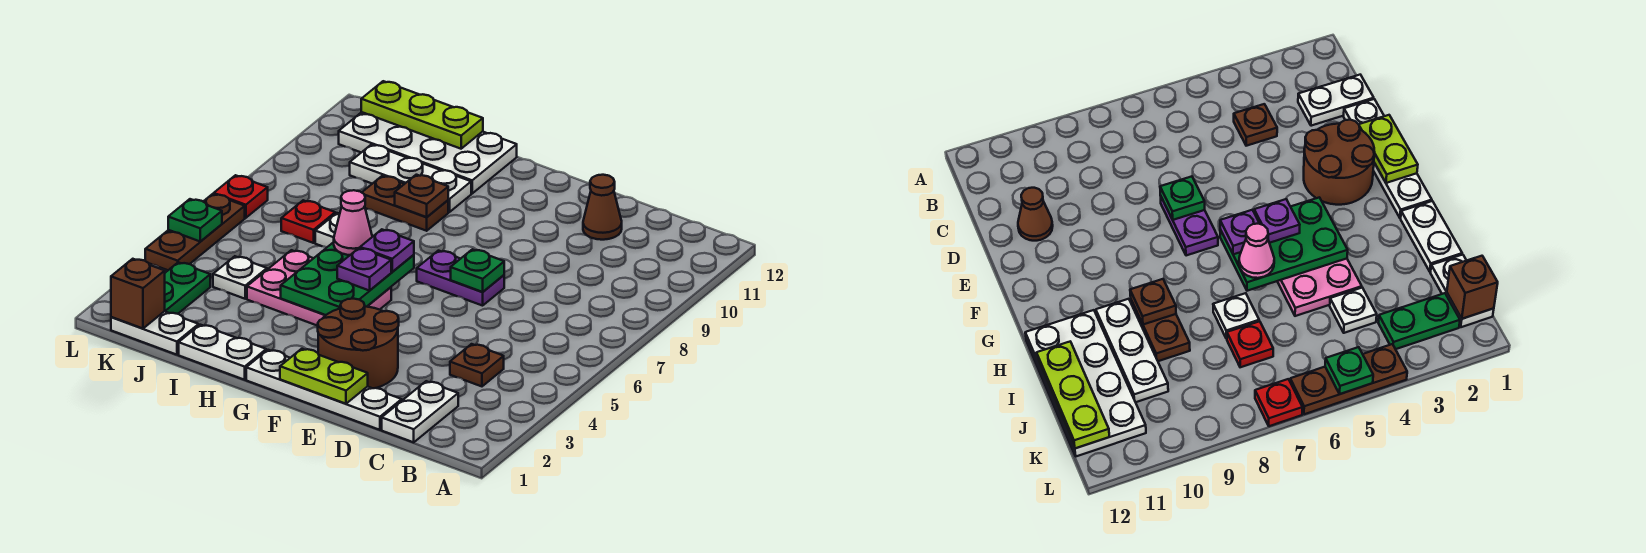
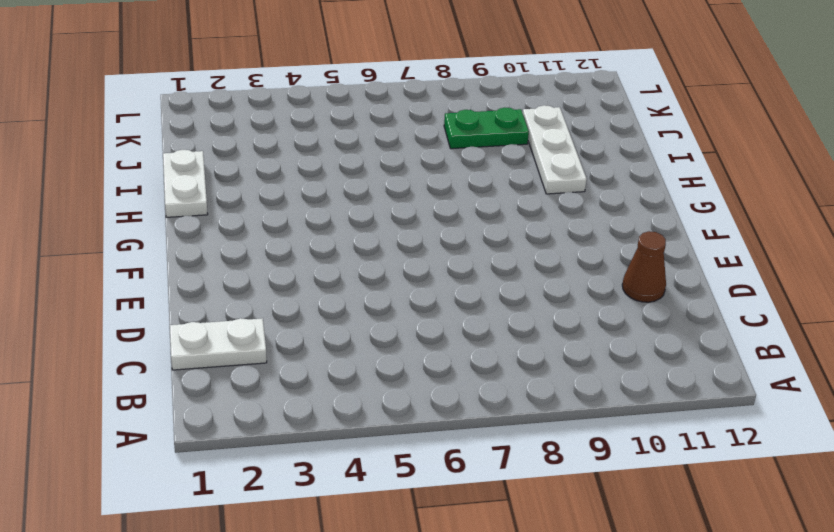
green 1x2 plate [444,108,529,149] -> green 1x2 plate moved to [165,262,210,314]
none -> brown 1x1 plate [450,344,504,386]
none -> white 1x4 plate [246,350,402,430]
none -> brown 2x2 round brick [318,299,399,388]

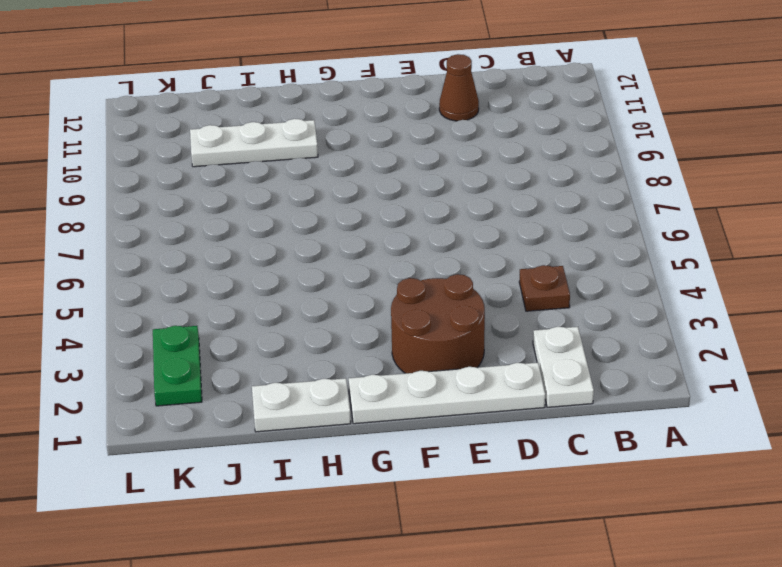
none -> purple 1x2 plate [417,251,504,306]
none -> pink 2x3 plate [247,250,391,326]
none -> brown 1x2 plate [362,176,448,231]

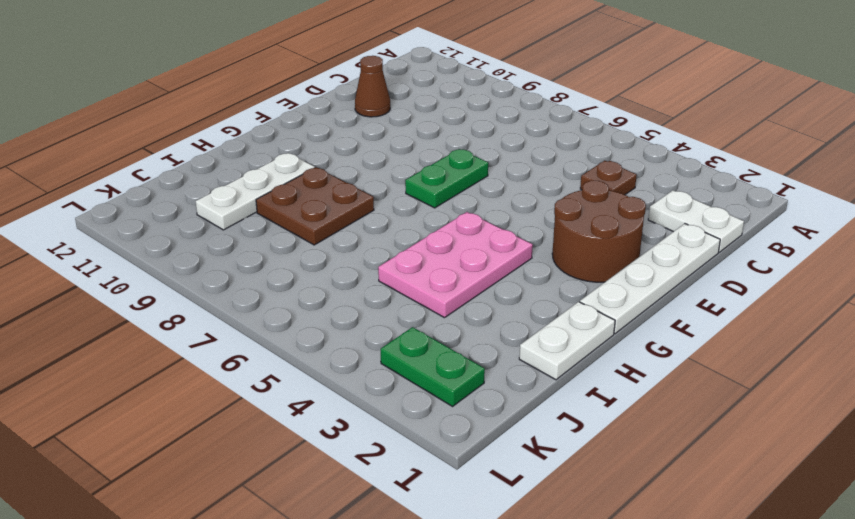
green 1x2 plate [405,149,488,208] -> purple 1x2 plate [417,251,504,306]
brown 2x2 plate [256,167,374,245] -> brown 1x2 plate [362,176,448,231]
none -> white 2x4 plate [339,112,517,193]
none -> white 1x1 plate [315,213,340,247]
none -> white 1x2 plate [111,311,199,355]

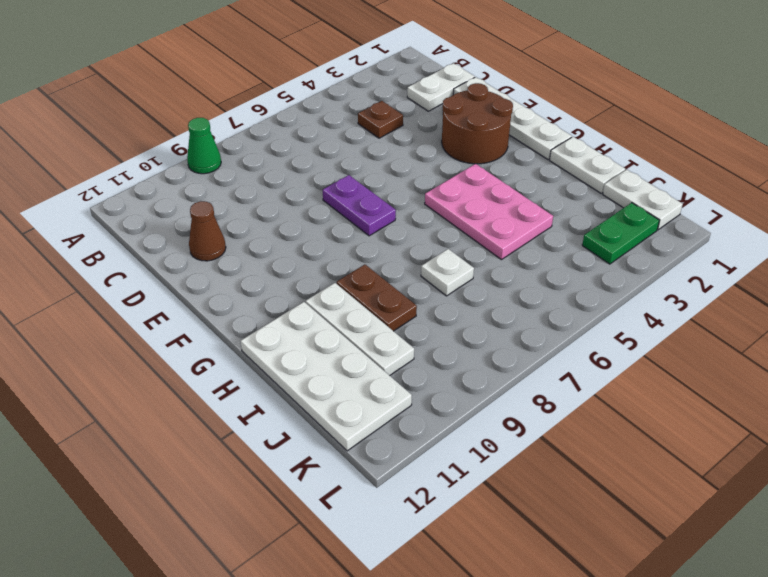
green 1x1 cone [187,118,221,174] -> none
none -> white 1x1 plate [213,256,267,299]
none -> red 1x1 plate [281,200,335,243]
none -> brown 1x3 plate [145,194,245,270]

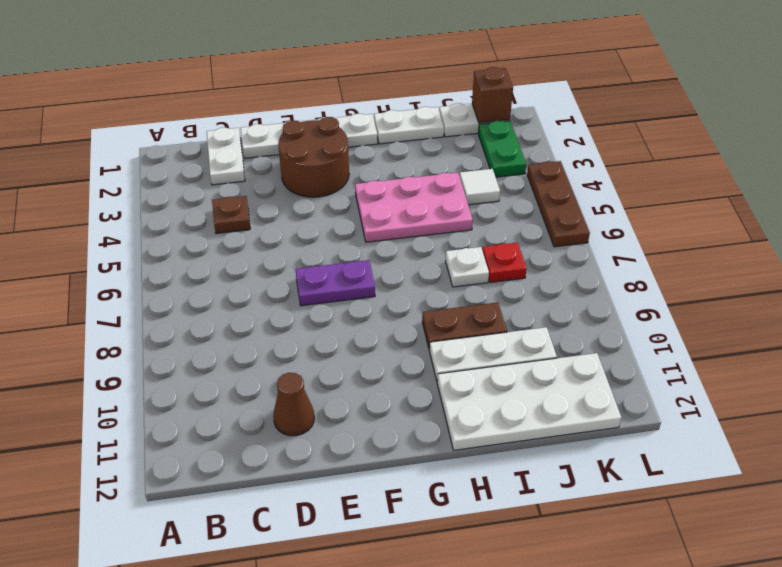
white 1x1 tile [460,169,500,205] -> white 1x1 plate [213,256,267,299]
none -> red 1x1 plate [214,175,268,218]
none -> lime 1x2 plate [280,349,368,404]
none -> green 1x1 plate [451,249,504,292]

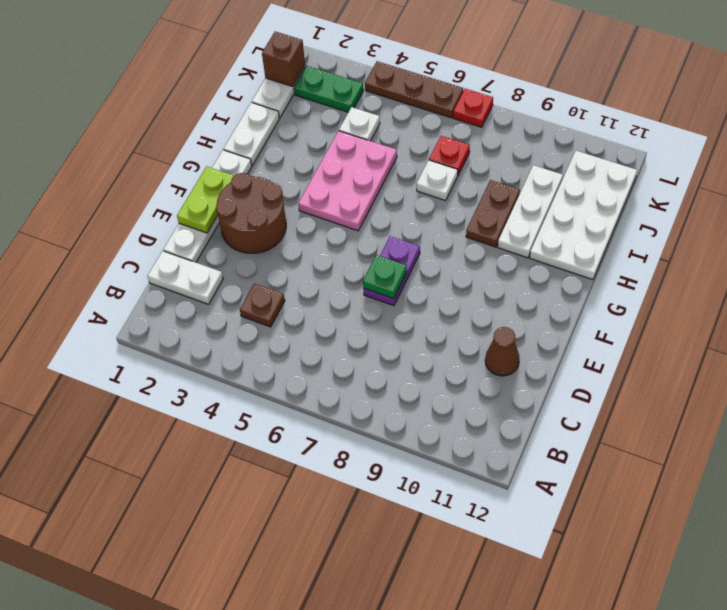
none -> green 2x3 plate [281,242,414,315]
none -> brown 1x1 plate [395,175,448,217]
none -> lime 1x3 plate [361,81,483,149]

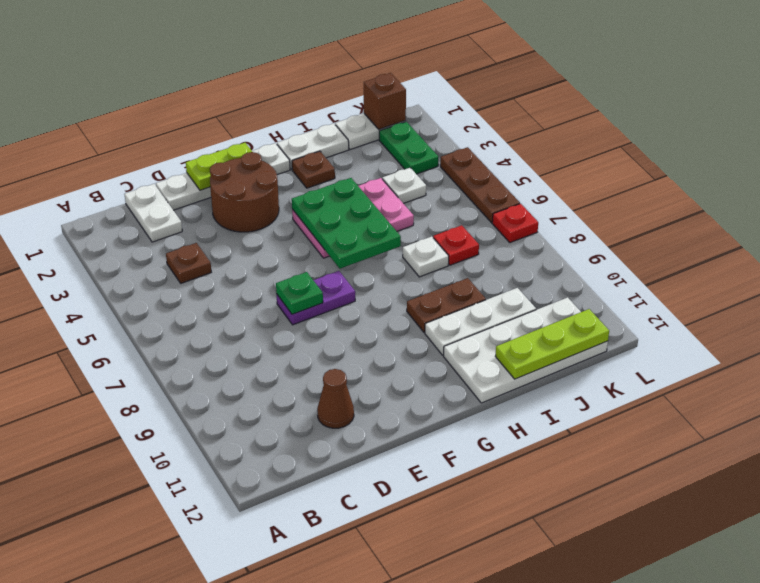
brown 1x1 plate [292,151,335,188] -> brown 1x1 plate moved to [395,175,448,217]
none -> green 1x1 plate [168,199,222,242]
none -> purple 1x1 plate [337,248,391,291]
none -> purple 1x1 plate [360,229,414,272]

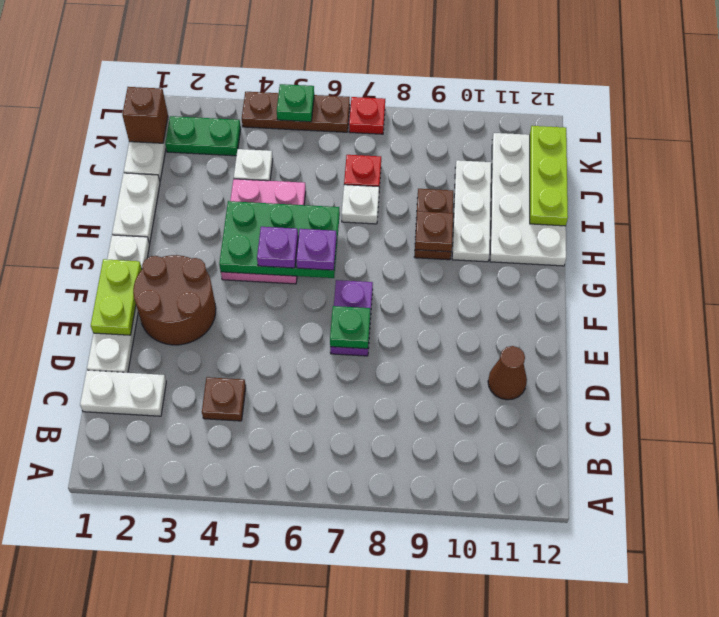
none -> pink 1x1 cone [334,190,372,255]

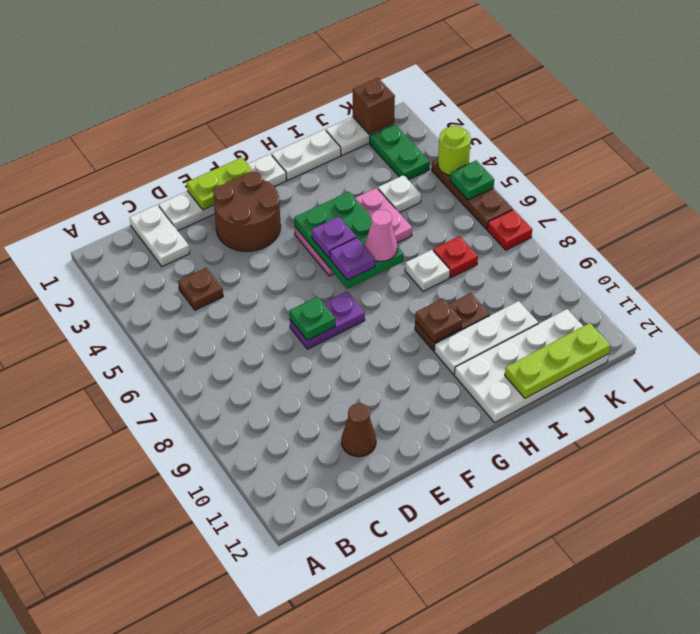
lime 1x1 round brick [438,126,471,175] -> none

